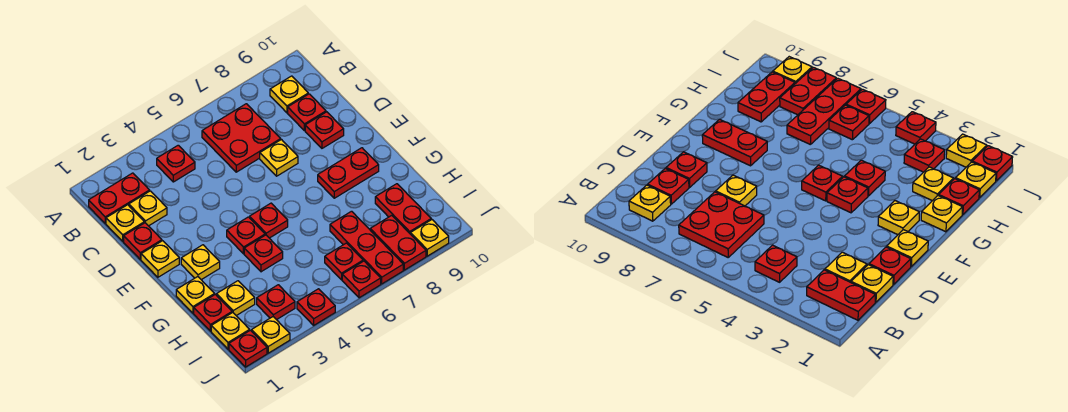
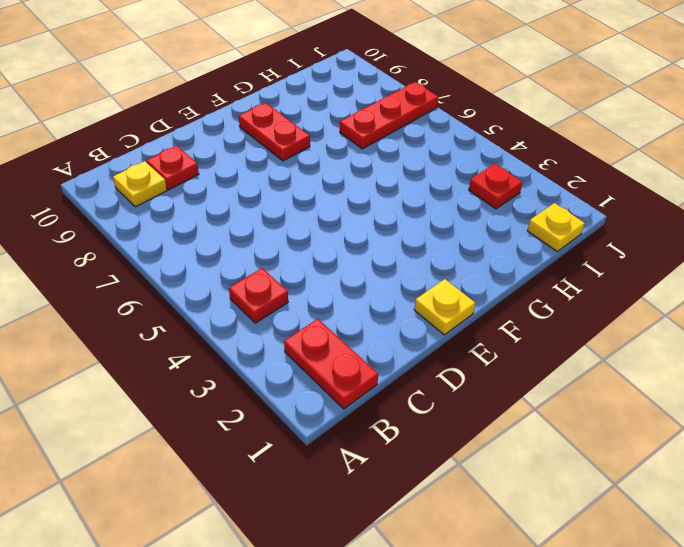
none -> red 2x2 plate [202,104,281,172]
none -> yellow 1x1 plate [106,205,144,241]
none -> yellow 1x1 plate [129,191,167,226]
none -> red 1x1 plate [124,223,162,259]

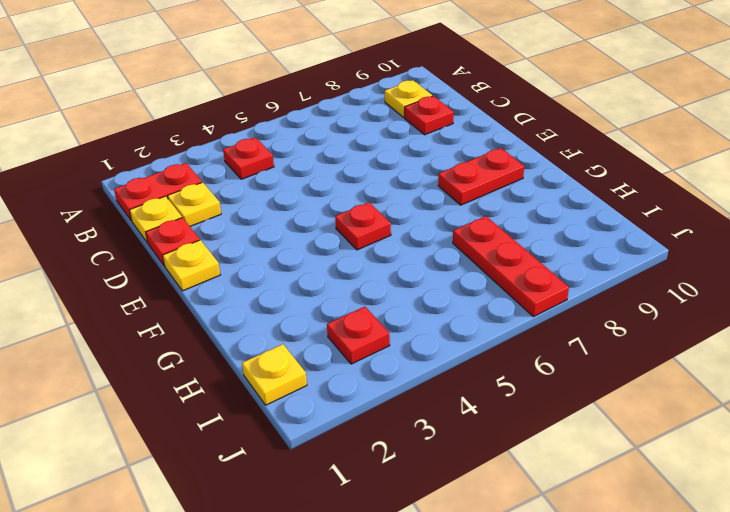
none -> red 2x2 plate [202,104,281,172]
none -> yellow 1x1 plate [260,140,298,176]
none -> red 1x1 plate [305,112,344,148]
none -> yellow 1x1 plate [181,245,220,280]

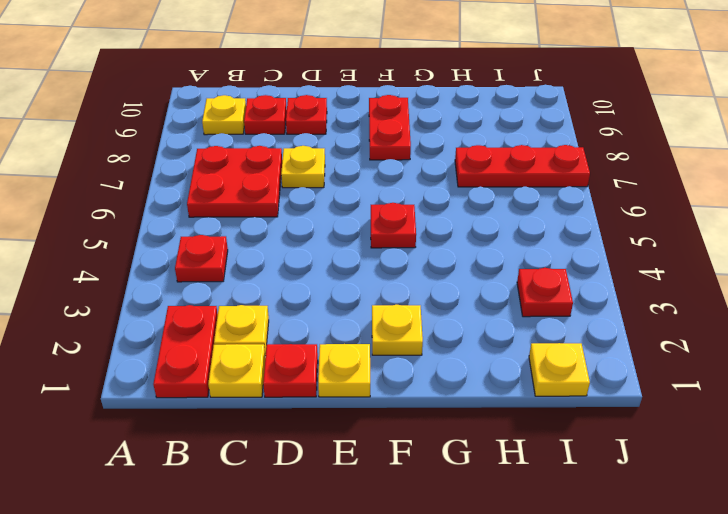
none -> red 1x1 plate [227,217,265,254]
none -> yellow 1x1 plate [176,277,215,313]
none -> red 1x1 plate [244,235,283,272]
none -> red 1x1 plate [194,294,232,331]

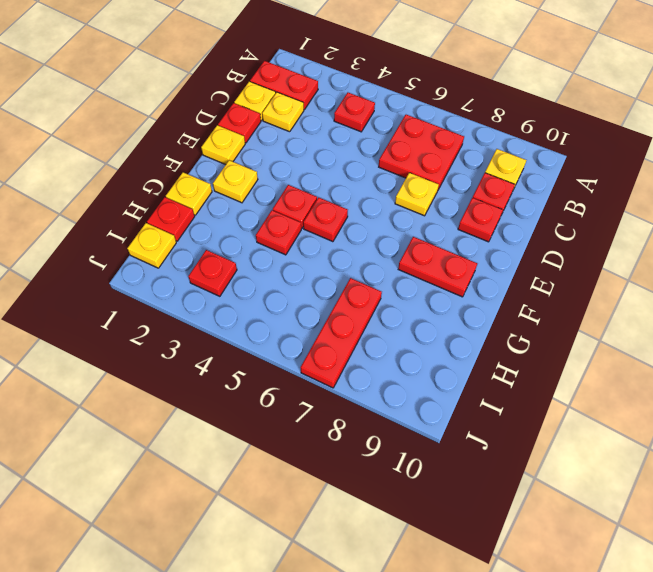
none -> yellow 1x1 plate [216,281,255,316]
none -> red 1x2 plate [375,184,431,233]
none -> red 1x1 plate [325,243,363,280]
none -> red 1x2 plate [370,215,426,270]

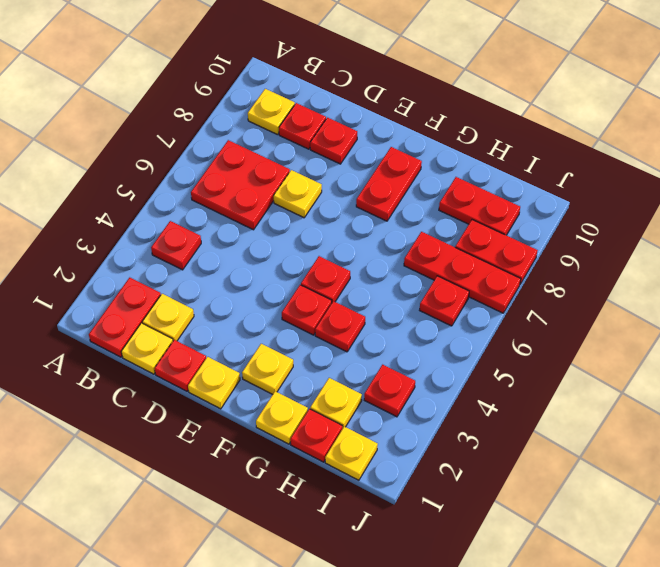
none -> red 1x1 plate [229,330,267,367]
none -> yellow 1x1 plate [252,317,290,353]
none -> red 1x1 plate [297,289,335,325]
none -> red 1x1 plate [342,261,381,298]

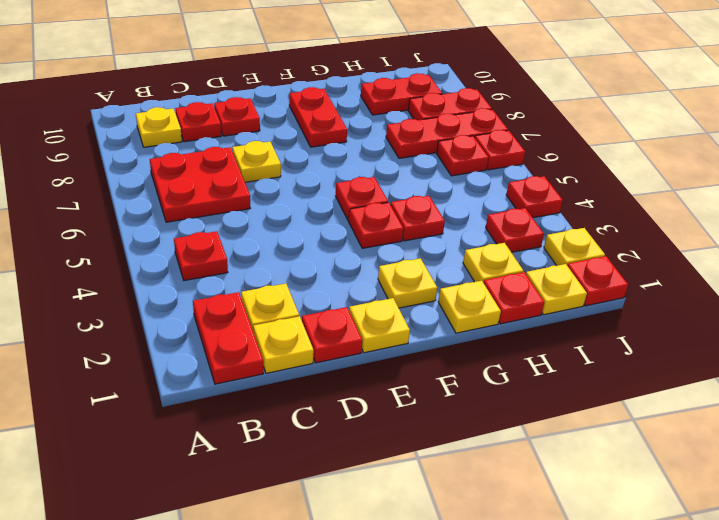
none -> yellow 1x1 plate [410,220,449,256]

